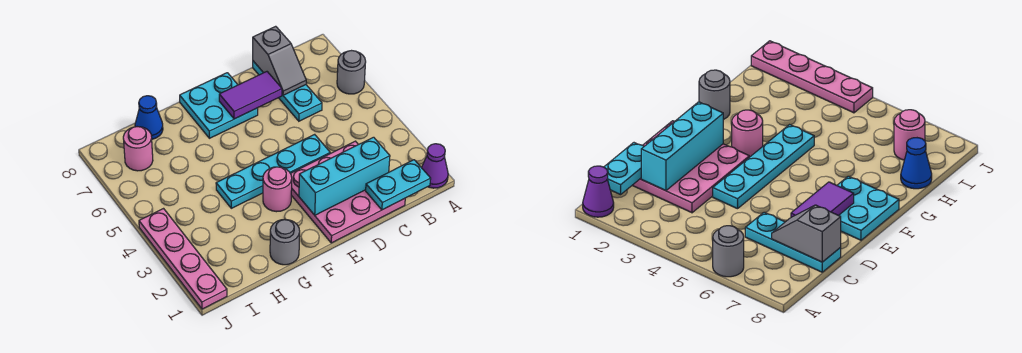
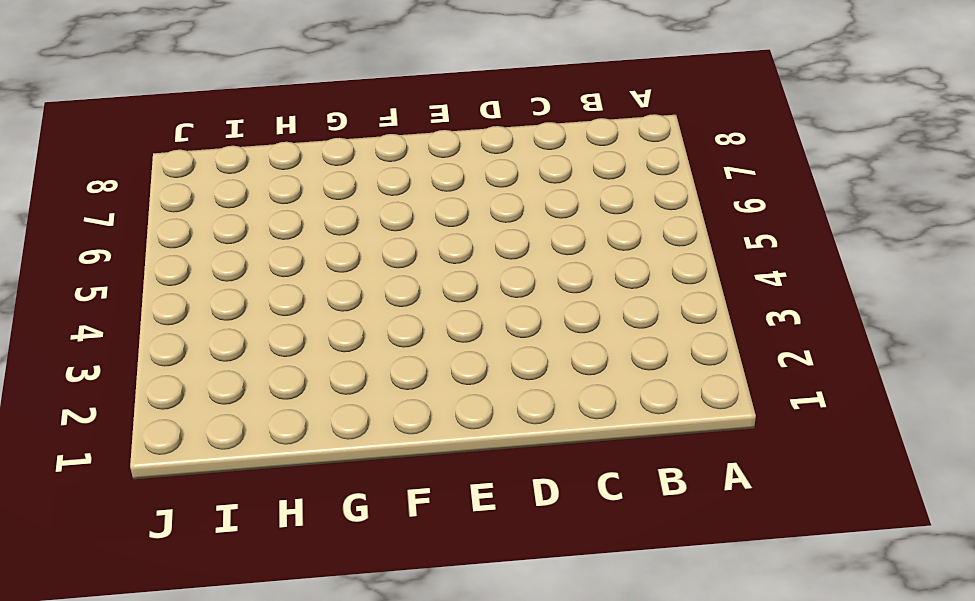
none -> purple 1x1 cone [422,144,448,188]
none -> grey 1x1 round brick [337,51,366,94]
none -> pink 3x3 plate [290,141,405,243]

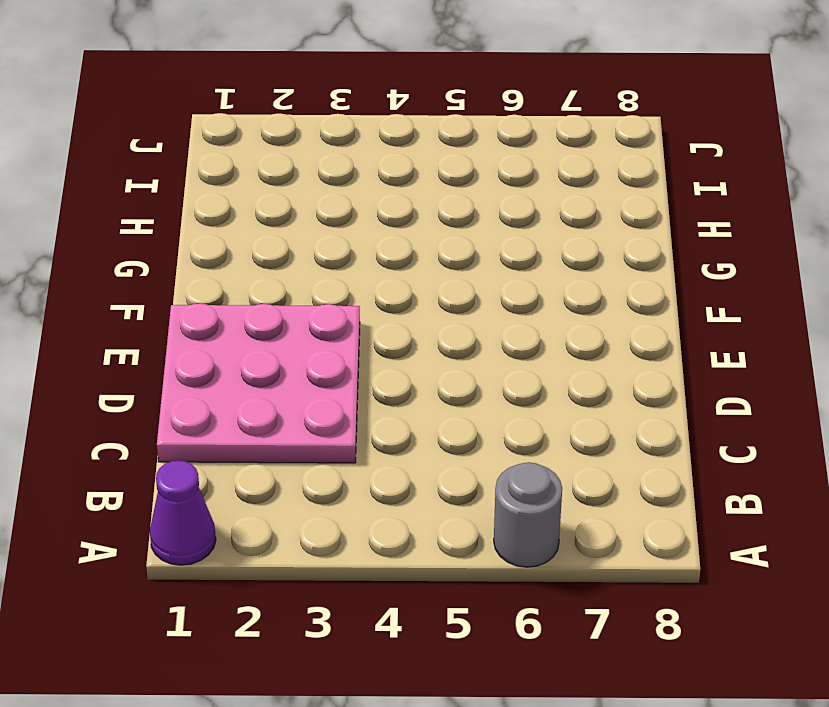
none -> cyan 1x3 plate [253,61,322,121]
none -> cyan 1x4 plate [216,134,330,208]
none -> cyan 2x2 plate [180,73,258,138]

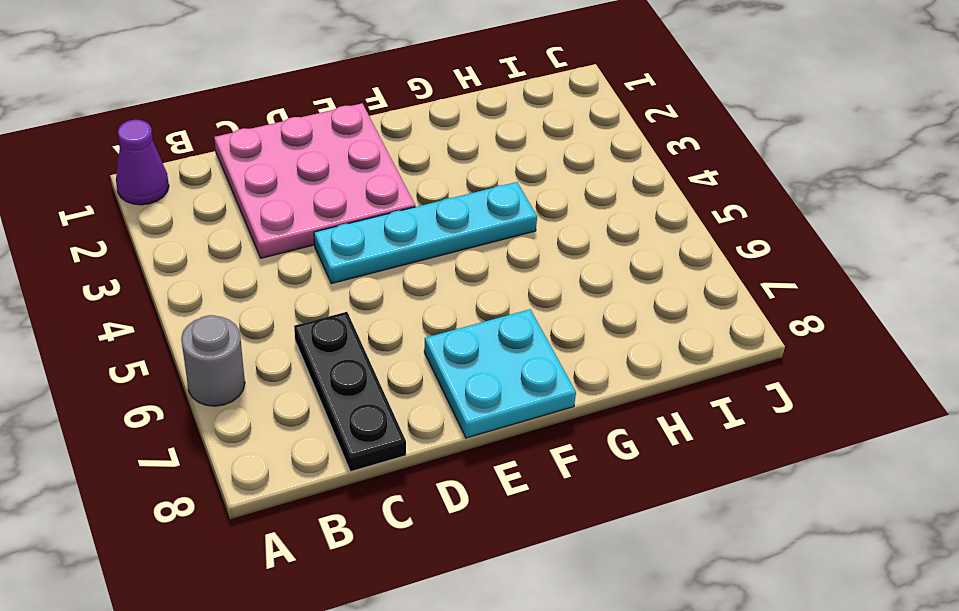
black 1x3 plate [294,312,406,472] -> cyan 1x3 plate [253,61,322,121]
none -> pink 1x1 round brick [263,167,292,212]
none -> grey 1x1 round brick [270,219,300,265]
none -> blue 1x1 cone [135,96,163,139]

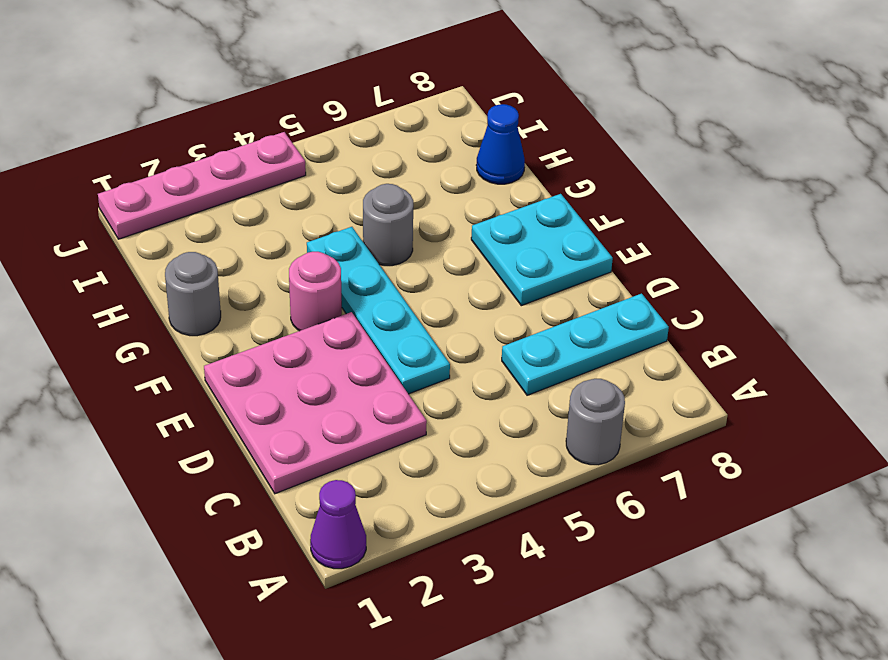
grey 1x1 round brick [363,184,413,266] -> none
none -> pink 1x1 round brick [123,127,153,171]
none -> cyan 1x2 plate [366,160,431,210]
none -> cyan 1x3 brick [299,137,390,215]

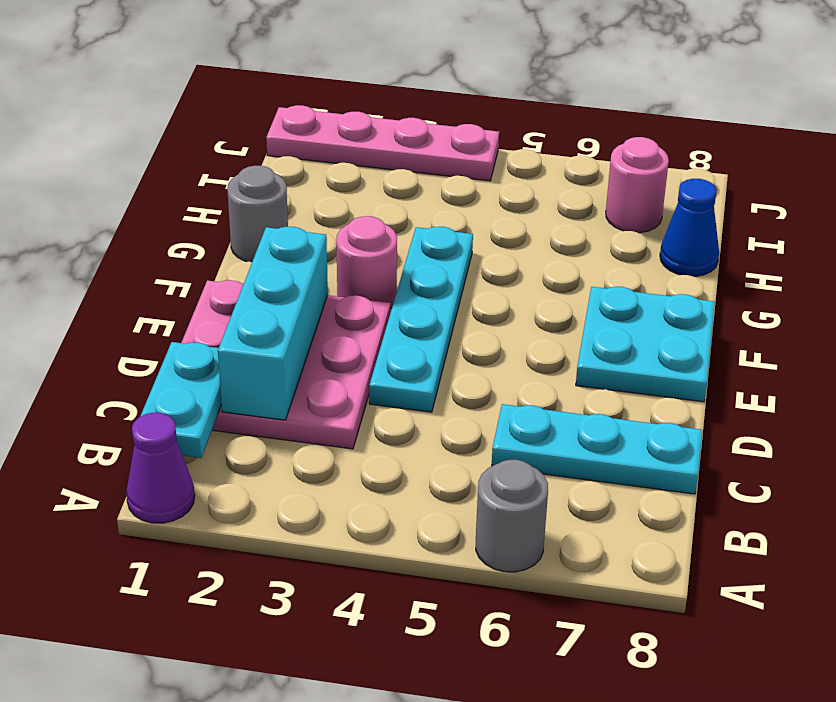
none -> grey 1x2 slope [253,26,306,95]
none -> purple 1x2 tile [219,72,282,119]

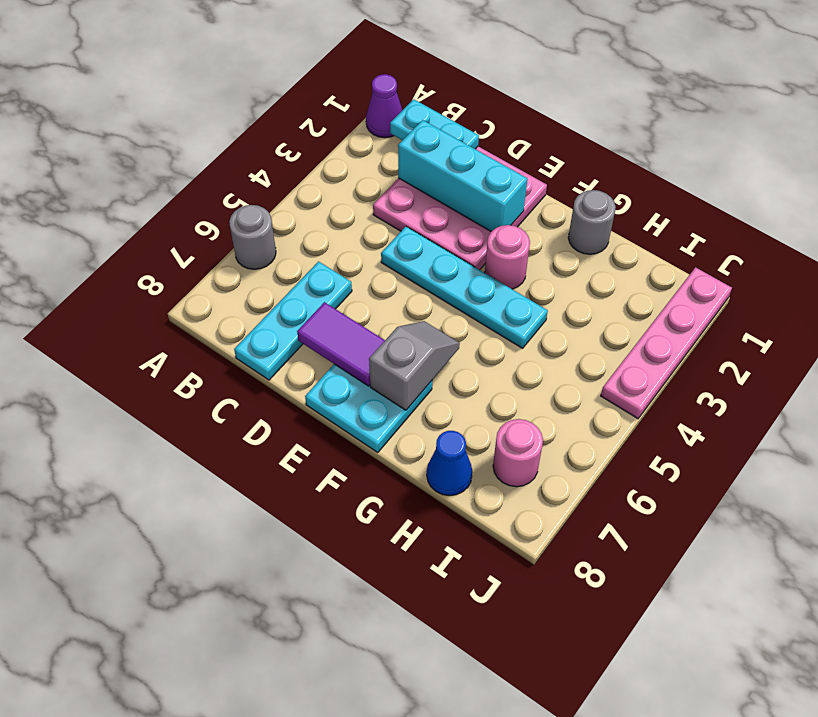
grey 1x2 slope [369,321,460,410] -> grey 1x2 slope moved to [253,26,306,95]

